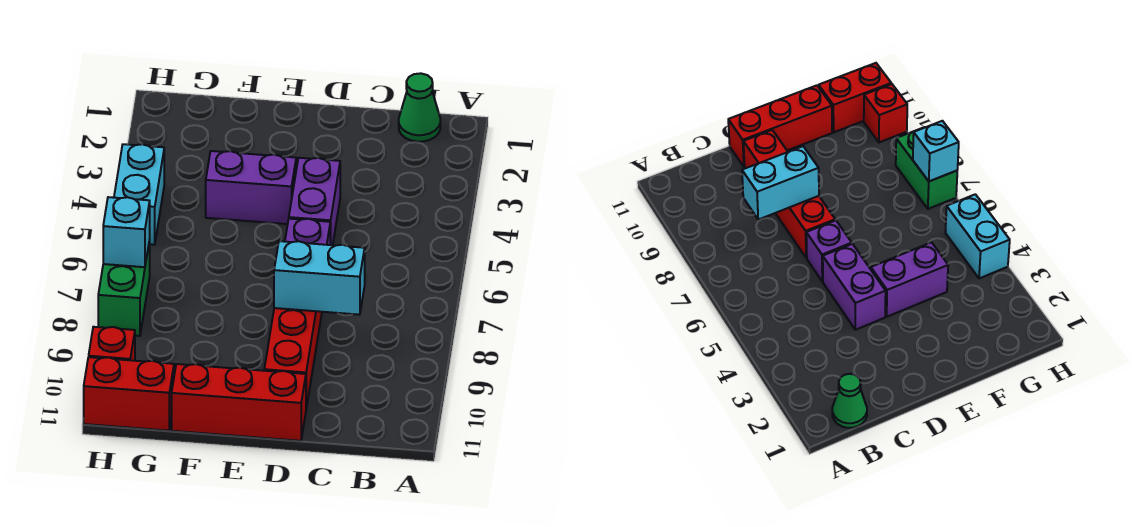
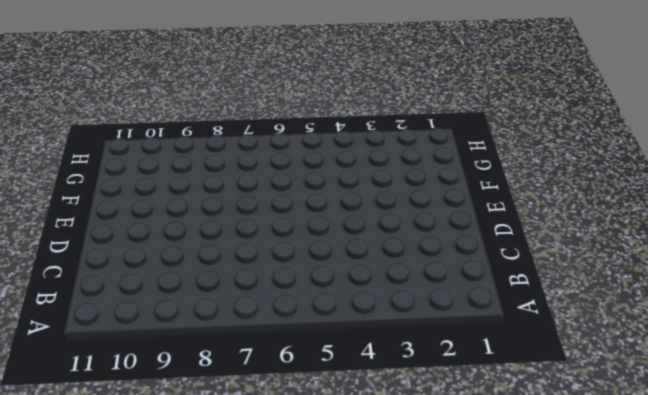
none -> green 1x1 cone [399,73,440,142]
none -> purple 1x2 brick [289,158,340,245]
none -> purple 1x1 brick [285,219,330,245]

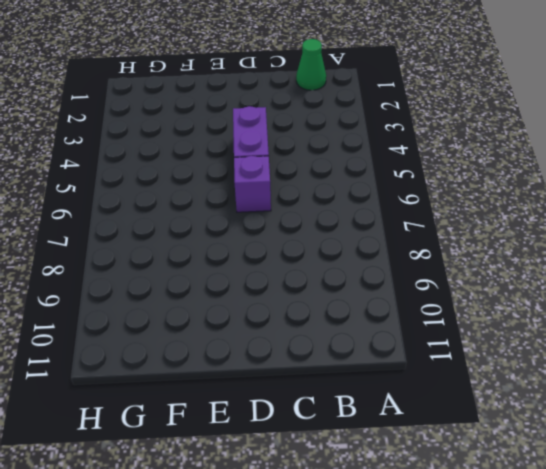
none -> red 1x4 brick [264,308,322,408]
none -> red 1x3 brick [172,364,306,441]
none -> purple 1x2 brick [206,151,296,224]

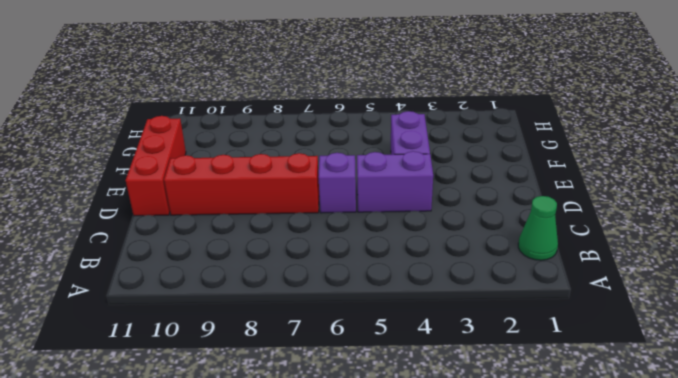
none -> red 1x2 brick [84,357,174,431]
none -> cyan 1x2 brick [114,144,164,245]
none -> green 1x2 brick [98,240,150,336]

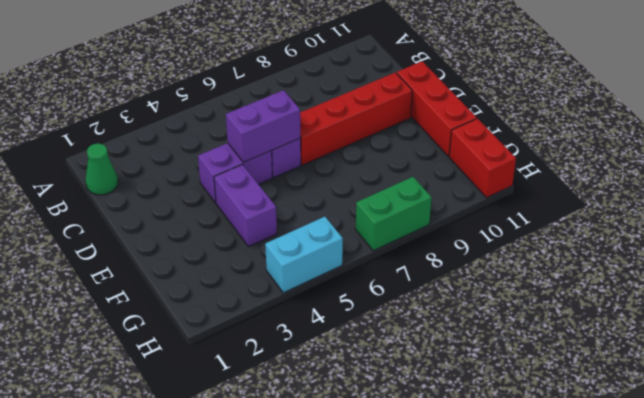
purple 1x2 brick [226,90,301,162] -> none
none -> red 1x1 brick [89,327,135,361]
none -> cyan 1x2 brick [274,241,365,315]
none -> cyan 1x1 brick [103,197,150,267]

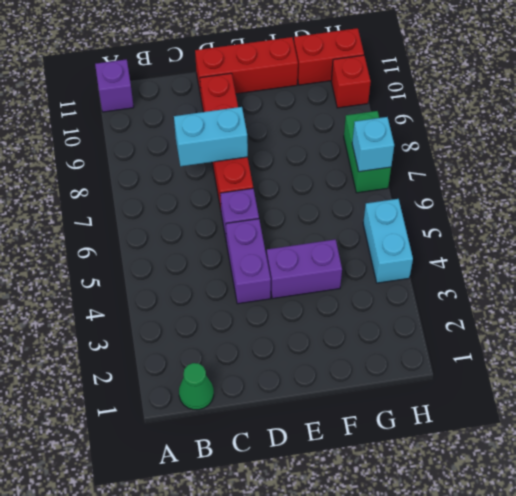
purple 1x1 brick [95,59,134,112] -> none

